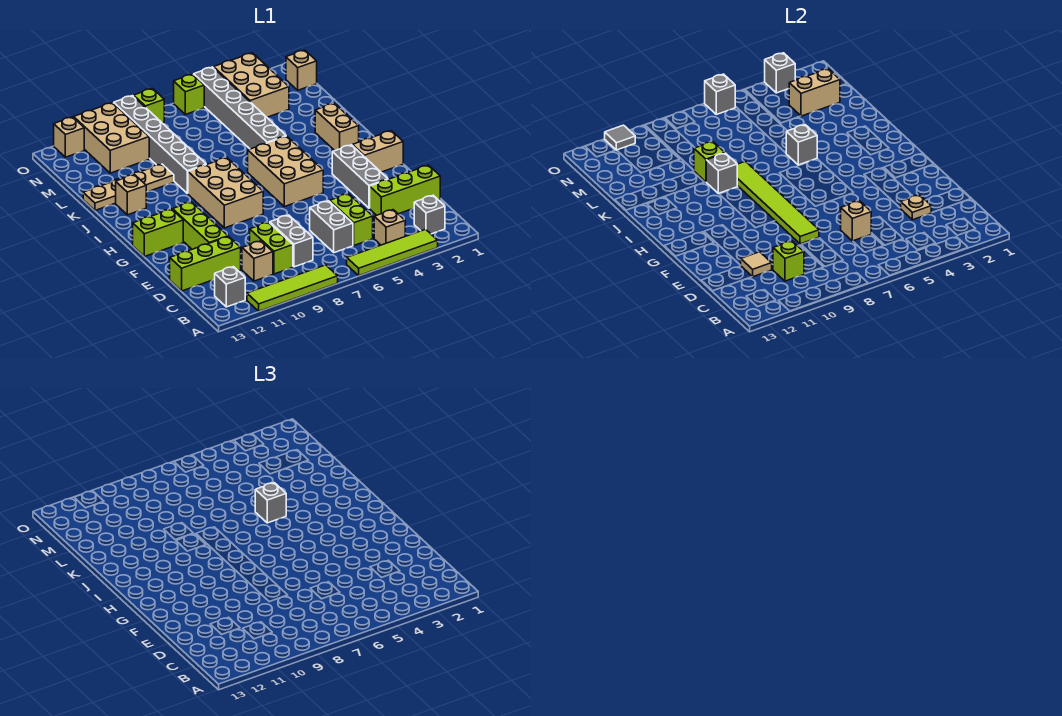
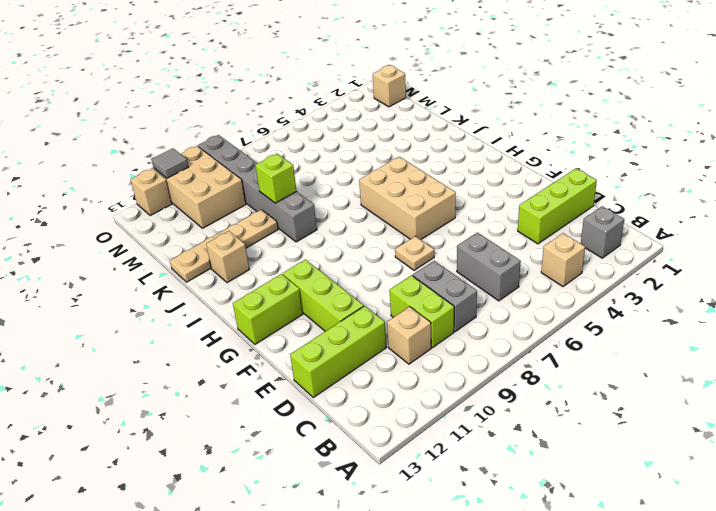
tan 1x1 plate [395,236,434,270] -> tan 1x1 plate moved to [901,195,931,220]
none -> lime 1x4 tile [347,229,438,276]
none -> lime 1x4 tile [247,265,338,311]
none -> grey 1x1 brick [215,267,245,307]
none -> lime 1x2 brick [330,194,373,245]

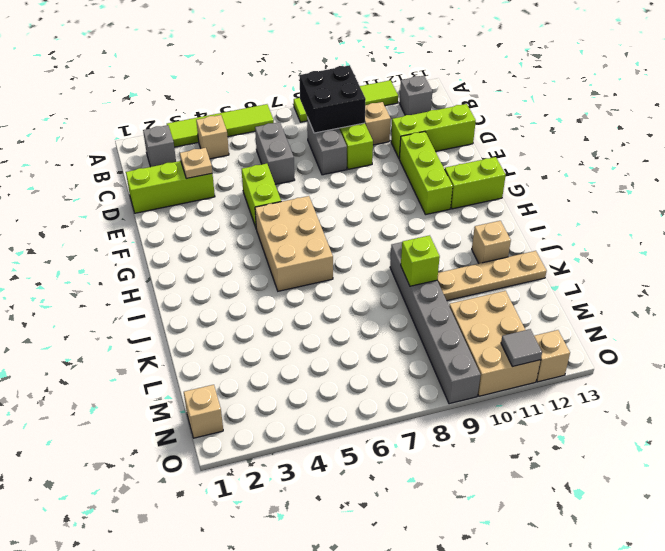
black 2x2 brick [299,65,366,133] -> none
lime 1x2 brick [242,164,281,227] -> lime 1x2 brick moved to [330,194,373,245]
none -> grey 1x3 brick [332,145,388,208]
none -> tan 1x2 brick [352,131,403,172]
none -> tan 2x3 brick [188,158,263,228]
none -> tan 1x2 brick [315,103,359,151]

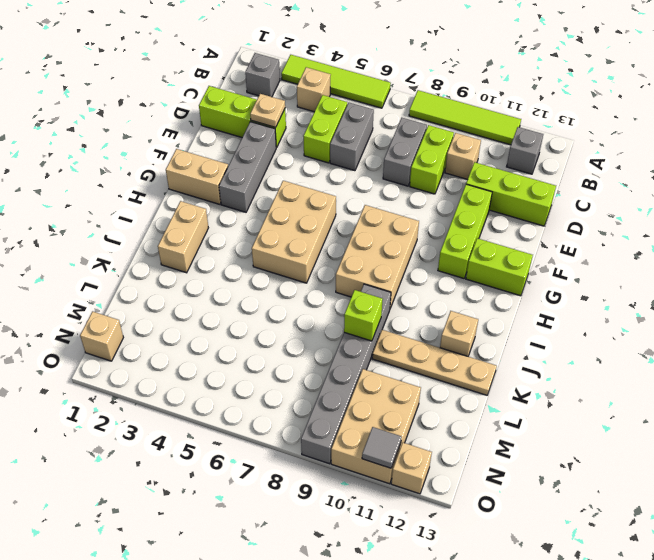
none -> grey 1x6 brick [194,67,286,149]
none -> tan 2x3 brick [214,53,289,117]
none -> lime 1x1 brick [174,74,204,114]
none -> lime 1x1 brick [134,89,164,123]

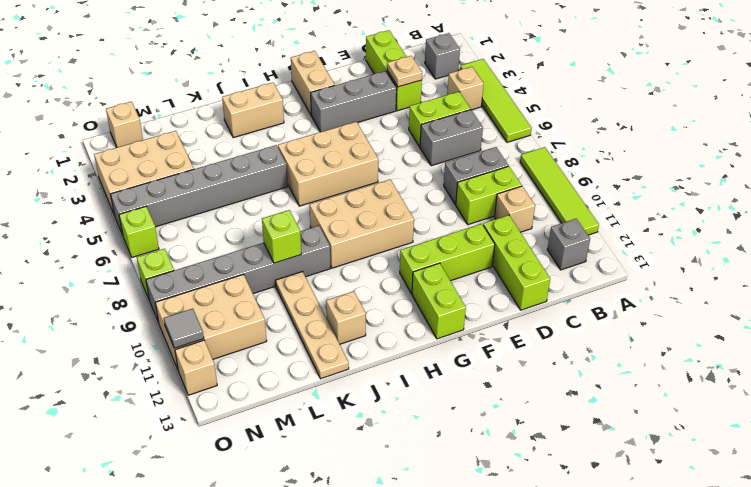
none -> lime 1x1 brick [773,241,804,281]
none -> tan 1x1 brick [841,201,871,241]
none -> tan 1x1 tile [741,252,772,277]
none -> lime 1x6 tile [737,161,819,244]

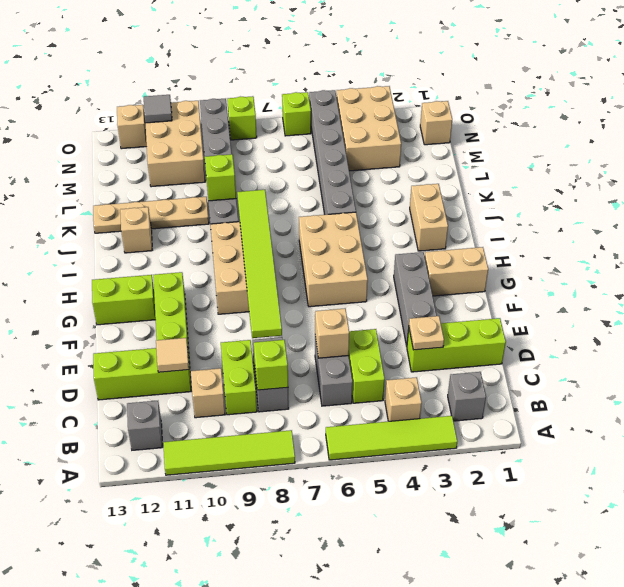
lime 1x1 brick [254,340,288,390] -> lime 1x1 brick moved to [773,241,804,281]
none -> grey 1x1 brick [786,125,817,165]
none -> grey 1x1 brick [706,153,737,193]
none -> tan 1x2 brick [789,69,840,116]
none -> grey 1x1 brick [765,53,795,93]

